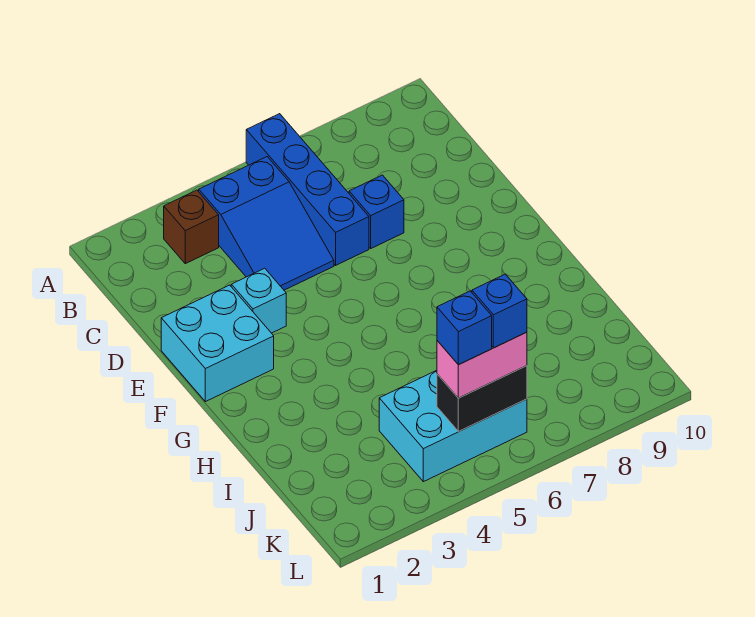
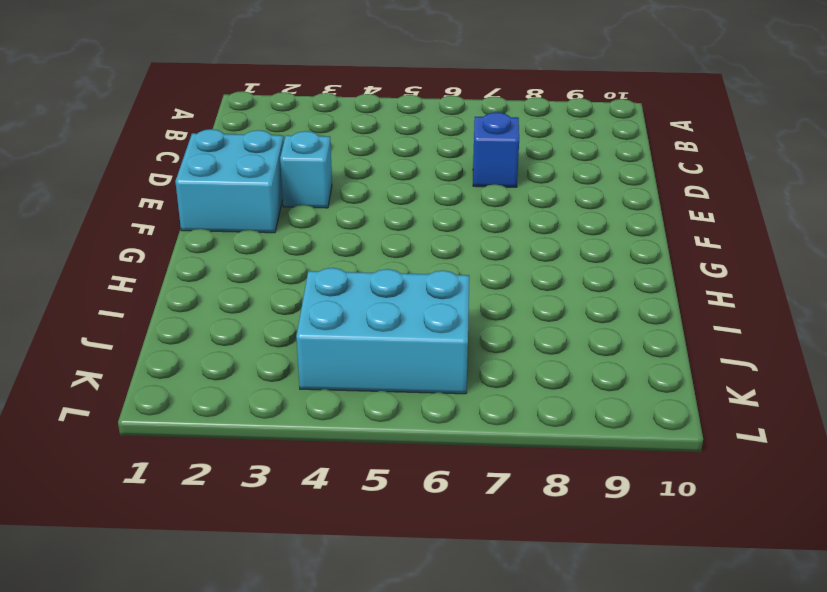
none -> blue 1x4 brick [246,114,369,265]
none -> brown 1x1 brick [164,190,219,264]

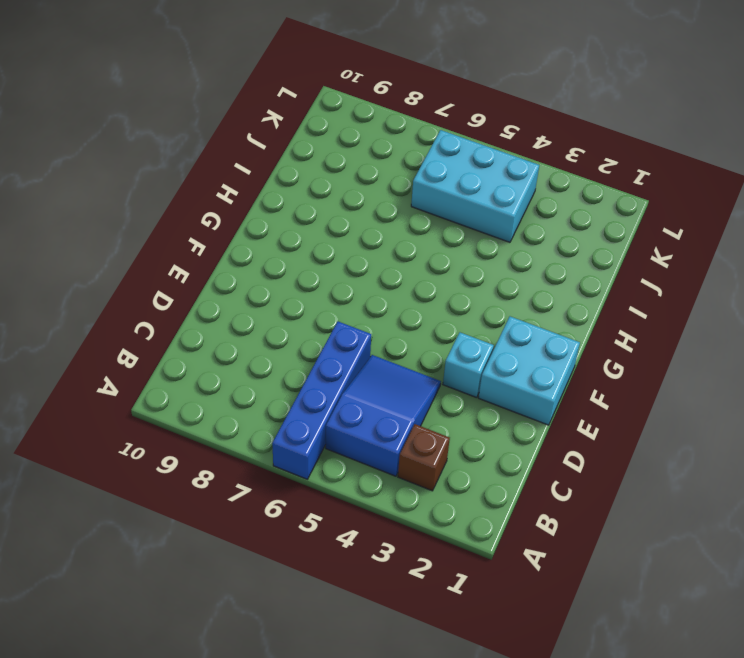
none -> blue 1x1 brick [349,175,404,248]
none -> black 1x2 brick [437,366,527,431]

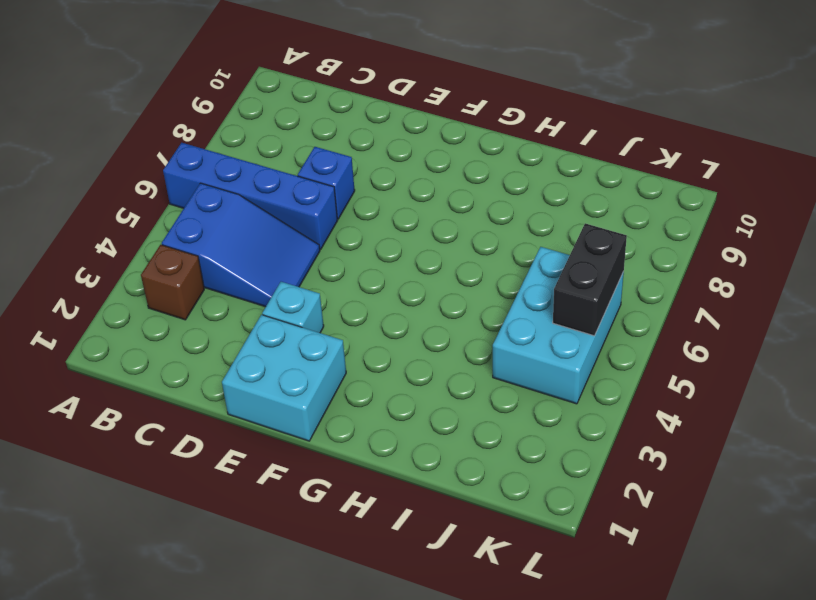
none -> pink 1x2 brick [437,332,527,398]
none -> blue 1x1 brick [437,291,492,365]

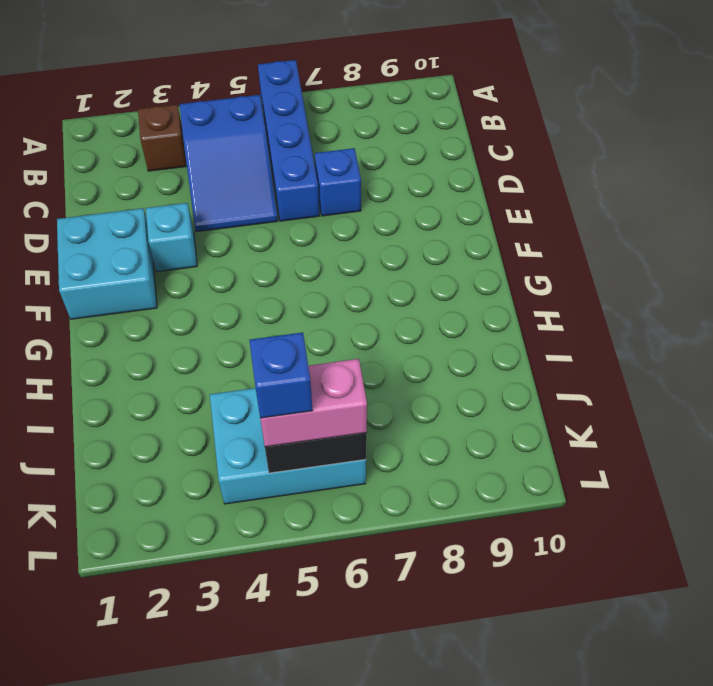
none -> blue 1x1 brick [472,274,527,348]

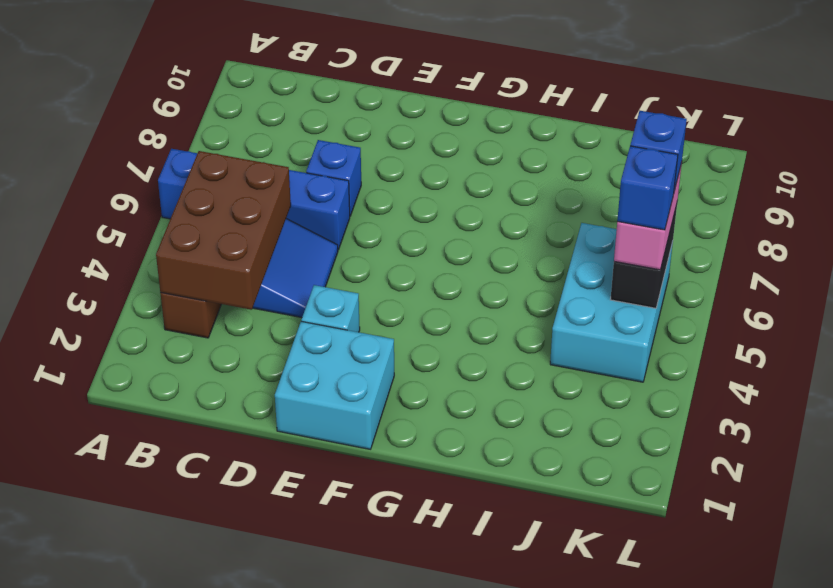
brown 2x3 brick [156,151,291,310] -> none

